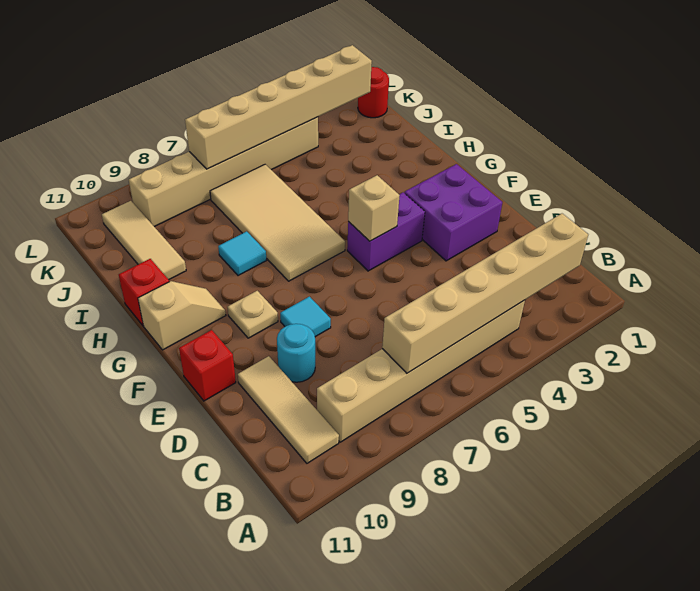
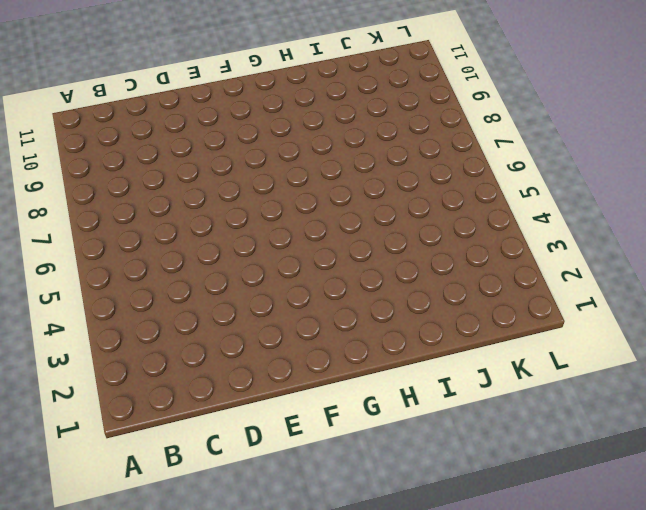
none -> tan 1x6 brick [317,300,525,442]
none -> tan 1x3 tile [238,356,339,463]
none -> cyan 1x1 round brick [277,324,315,382]

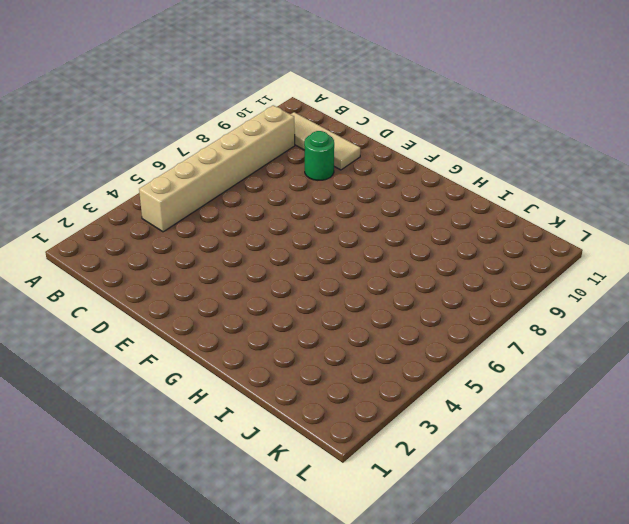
green 1x1 round brick [304,131,334,180] -> cyan 1x1 round brick [277,324,315,382]
none -> purple 2x2 brick [404,164,502,261]
none -> cyan 1x1 tile [280,297,331,337]
none -> red 1x1 brick [179,330,236,401]

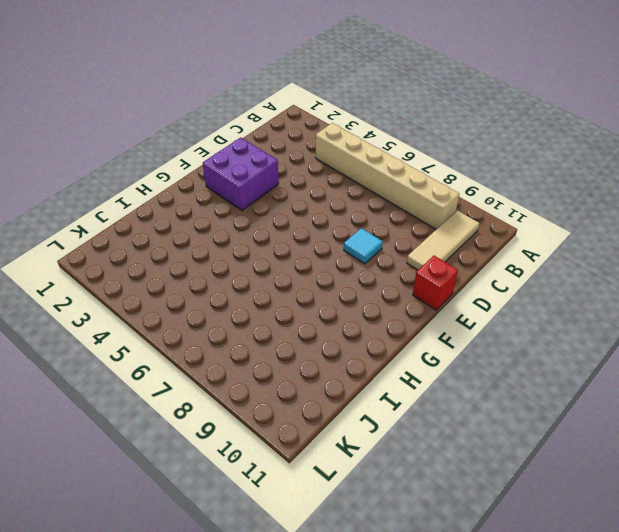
none -> cyan 1x1 round brick [277,324,315,382]
none -> purple 1x2 brick [347,192,425,271]
none -> tan 1x1 plate [227,291,278,338]

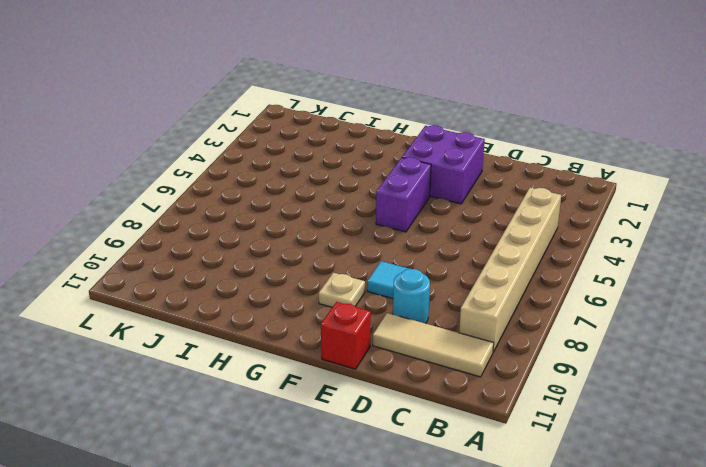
none -> tan 2x4 tile [210,164,345,281]
none -> tan 1x2 slope [138,281,226,350]
none -> cyan 1x1 tile [218,231,266,276]

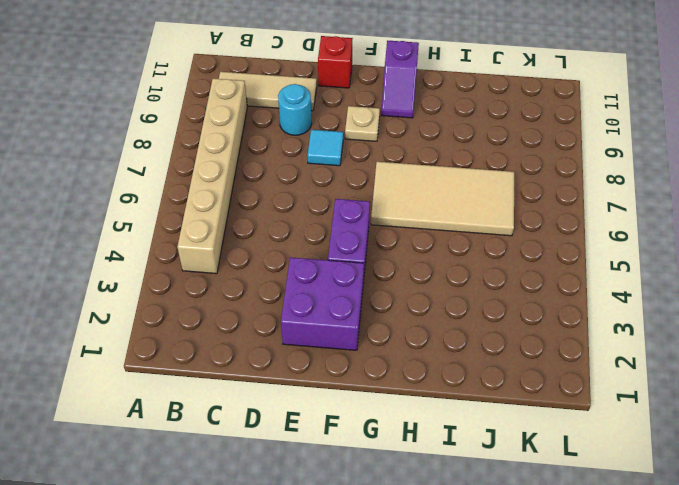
purple 1x2 slope [381,41,419,118] -> tan 1x2 slope [138,281,226,350]
none -> cyan 1x1 tile [218,231,266,276]
none -> red 1x1 brick [119,259,169,326]
none -> tan 1x3 tile [102,201,186,280]

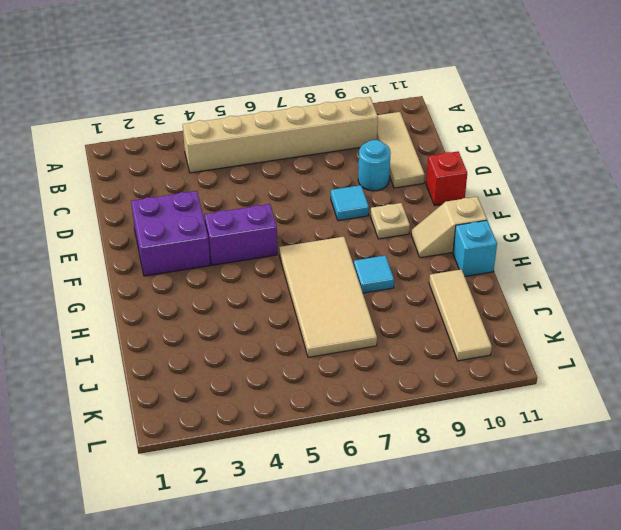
cyan 1x1 brick [453,220,497,276] -> red 1x1 brick [119,259,169,326]
none -> red 1x1 round brick [358,67,389,118]
none -> tan 1x6 brick [129,117,318,227]
none -> tan 1x6 brick [382,214,588,373]

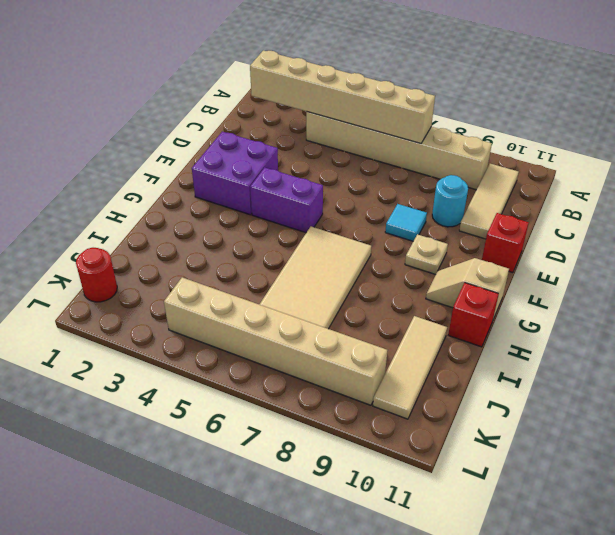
none -> cyan 1x1 tile [218,231,266,276]
none -> tan 1x1 brick [348,175,400,241]
none -> tan 1x6 brick [185,45,372,169]

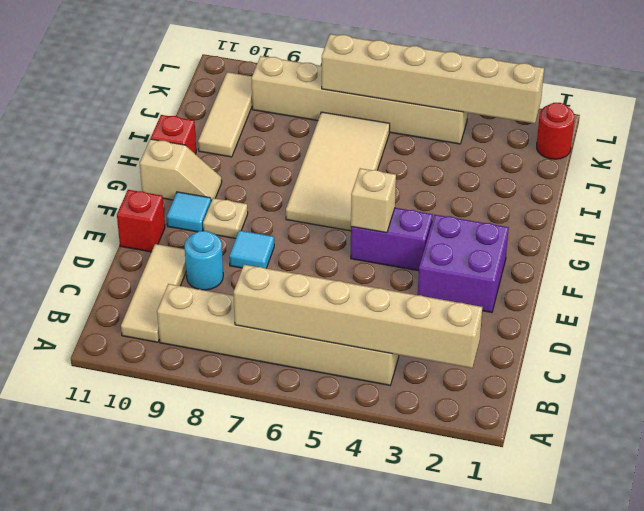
cyan 1x1 tile [167,192,211,232] -> cyan 1x1 tile moved to [218,231,266,276]

